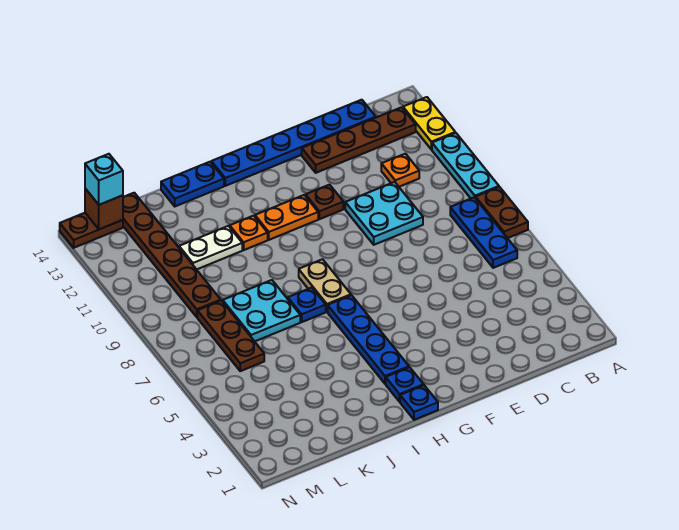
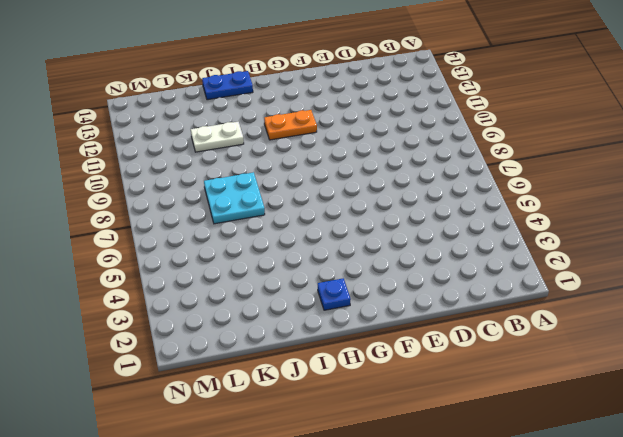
none -> brown 1x2 plate [476,187,528,238]
none -> cyan 1x3 plate [432,133,499,198]
none -> yellow 1x2 plate [403,97,455,150]

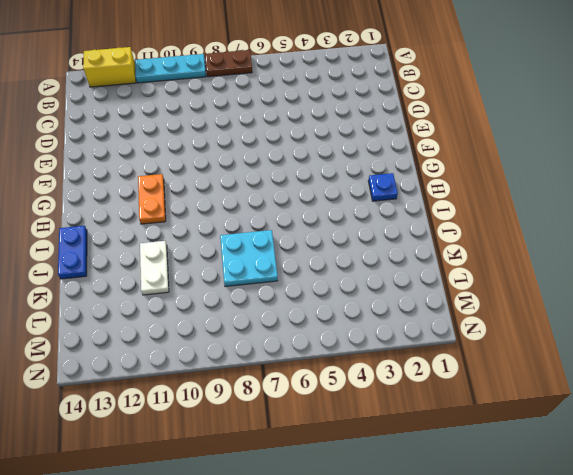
yellow 1x2 brick [83,47,136,87] -> yellow 1x2 plate [403,97,455,150]
none -> blue 1x3 plate [450,197,517,268]
none -> brown 1x4 plate [302,107,416,173]
none -> orange 1x1 plate [381,154,419,187]

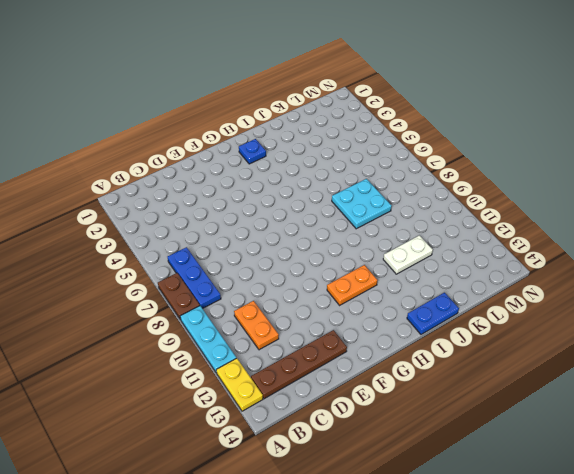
orange 1x2 plate [234,301,279,350] -> orange 1x1 plate [381,154,419,187]
none -> blue 1x6 plate [211,100,376,186]
none -> cyan 2x2 plate [345,182,423,245]
none -> brown 1x1 plate [306,185,343,219]

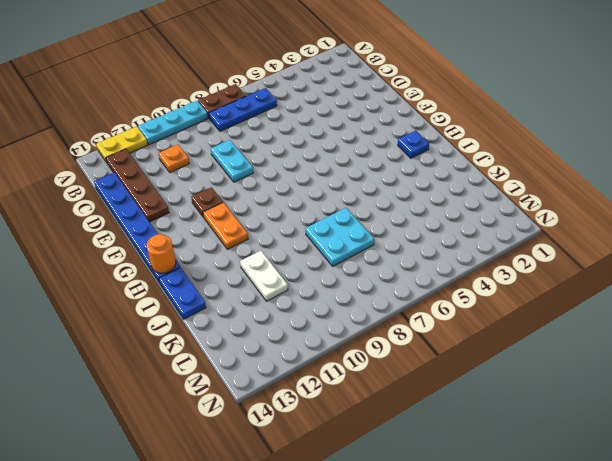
cyan 1x2 plate [211,140,253,182] -> cyan 2x2 plate [345,182,423,245]
orange 1x1 round brick [147,234,176,273] -> none
none -> blue 1x1 plate [400,385,438,420]
none -> blue 1x4 plate [328,295,409,384]
none -> tan 1x2 plate [299,259,351,312]

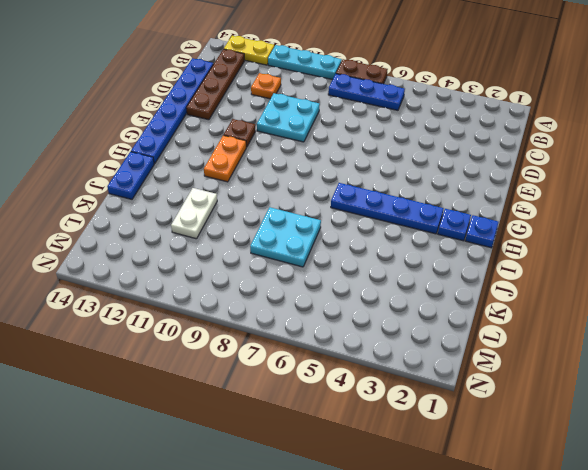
none -> tan 1x2 plate [299,259,351,312]
none -> blue 1x1 plate [288,288,326,322]
none -> orange 1x1 plate [230,216,268,250]

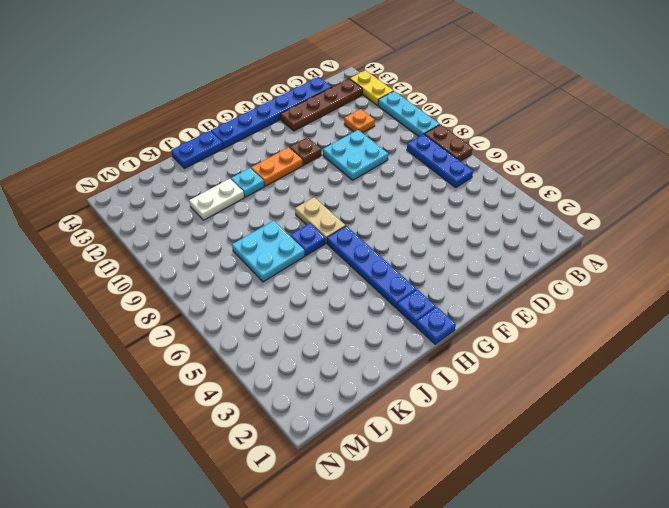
cyan 1x1 plate [231,168,264,197] -> orange 1x1 plate [230,216,268,250]
none -> brown 1x3 plate [197,301,264,371]
none -> brown 1x6 plate [123,193,221,317]
none -> brown 1x2 plate [60,213,123,248]

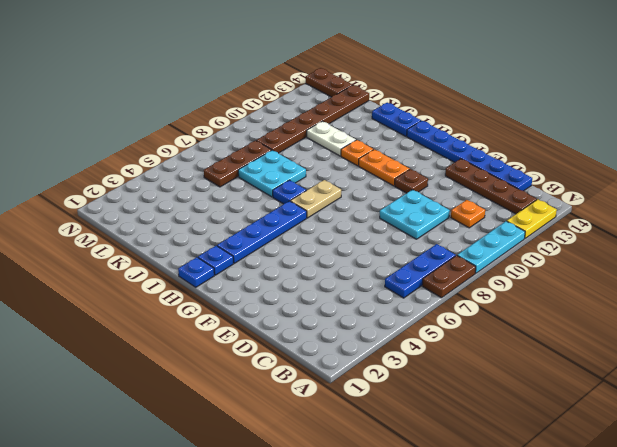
none -> brown 1x1 brick [85,189,123,229]
none -> cyan 1x1 brick [85,154,123,205]

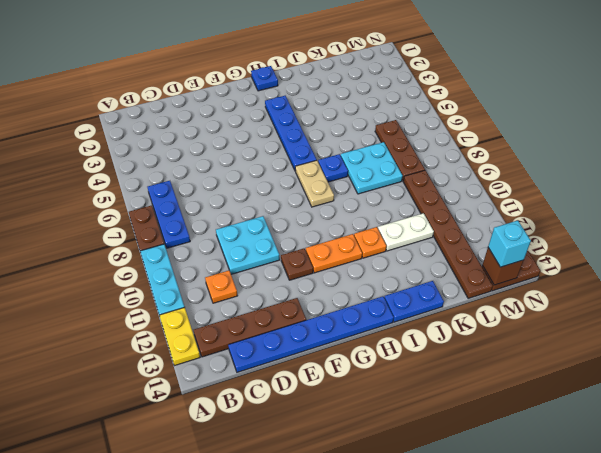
none -> blue 1x1 plate [386,367,424,402]

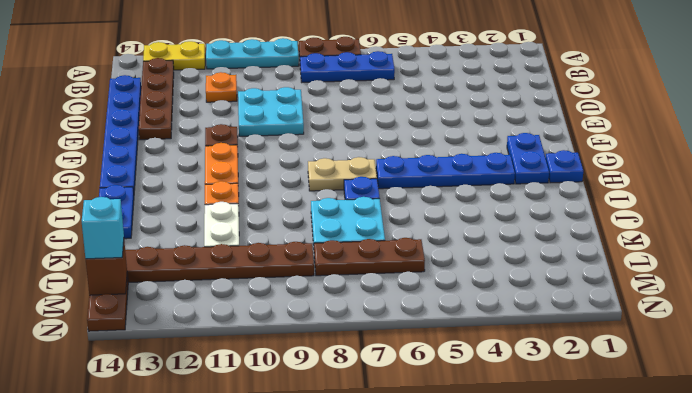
blue 1x2 plate [507,133,549,184] -> blue 1x1 plate [386,367,424,402]

